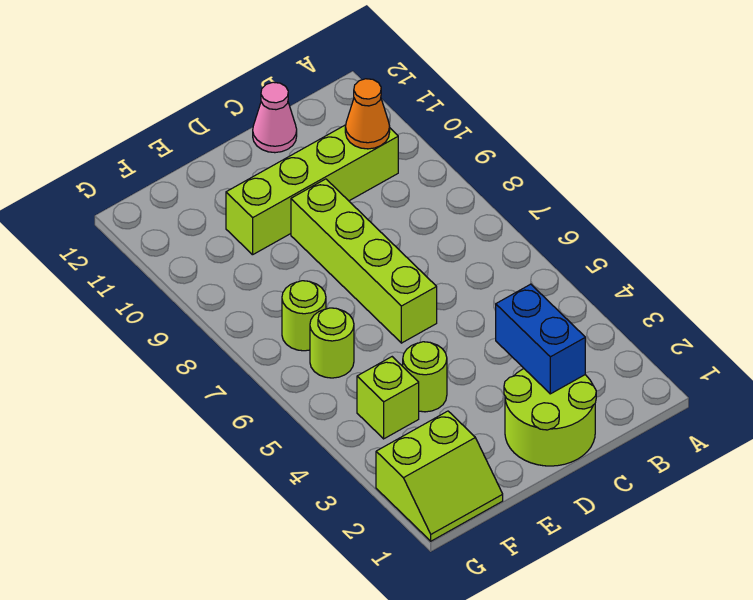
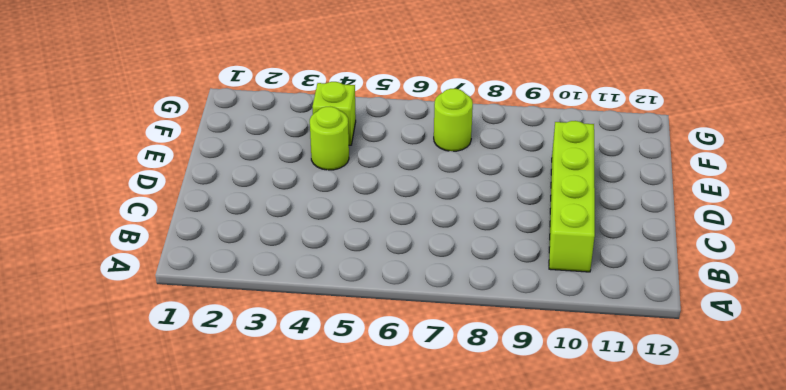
none -> lime 2x2 round brick [504,369,596,466]
none -> pink 1x1 cone [253,82,297,153]

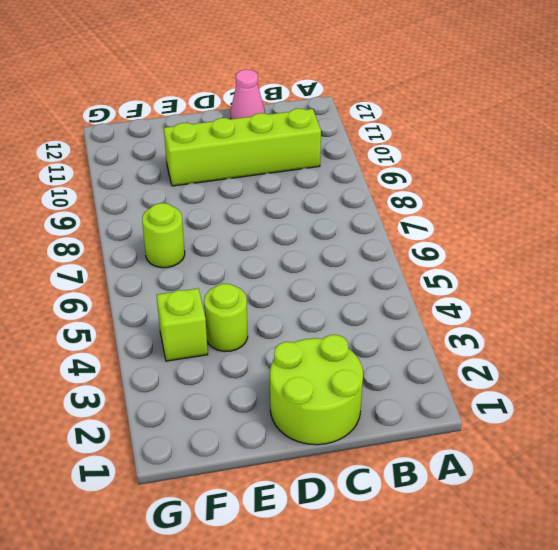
none -> lime 1x4 brick [291,179,437,343]
none -> lime 2x2 slope [376,411,503,541]

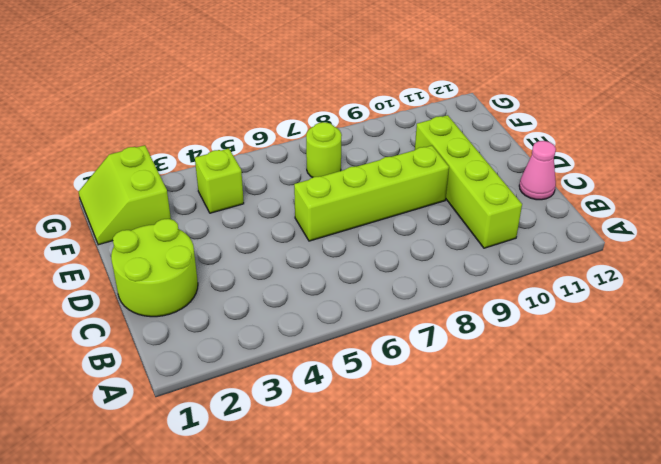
none -> lime 1x1 round brick [403,342,447,412]
none -> lime 1x1 round brick [310,308,354,378]

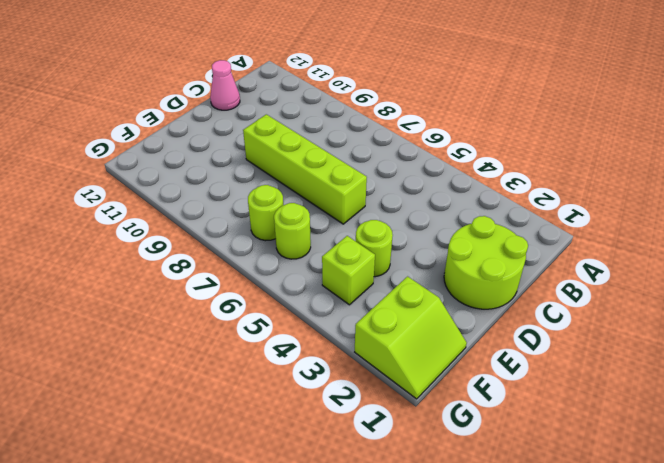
none -> lime 1x4 brick [226,125,398,255]
none -> orange 1x1 cone [345,79,390,149]

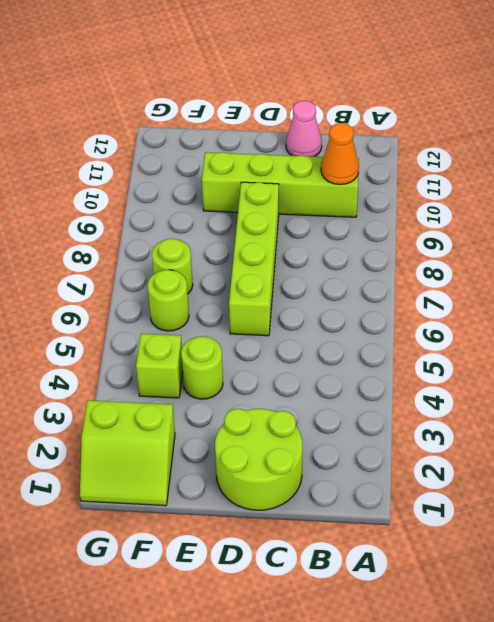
none -> blue 1x2 brick [496,284,585,394]

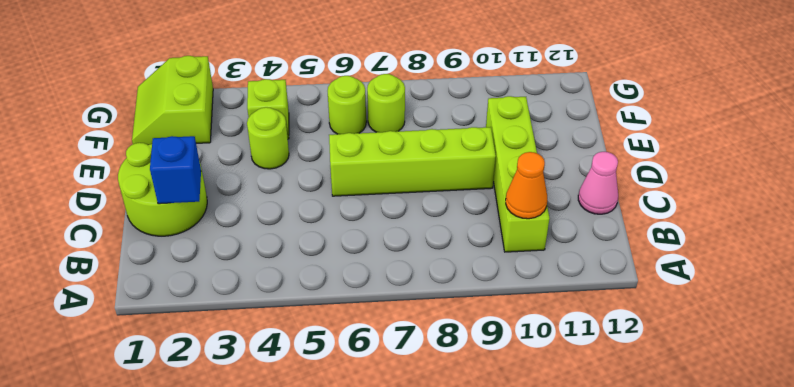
blue 1x1 brick [150,136,201,204] -> blue 1x2 brick [496,284,585,394]

